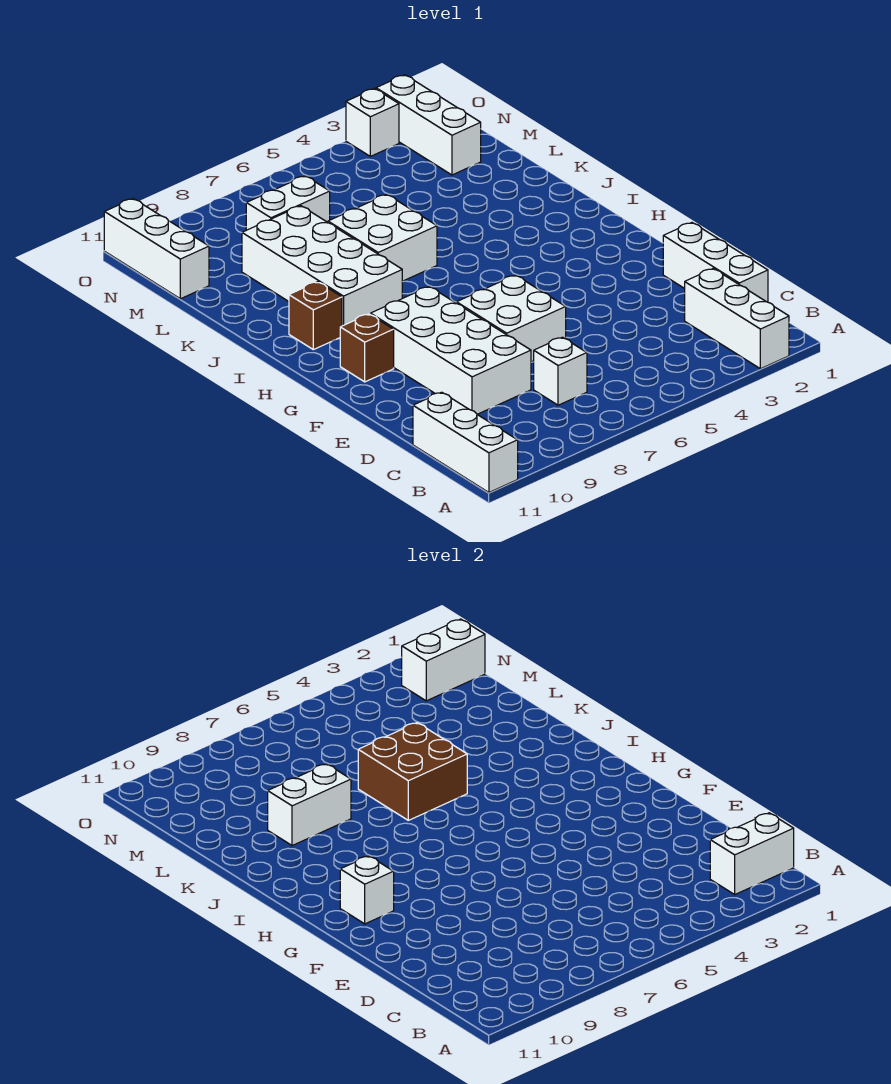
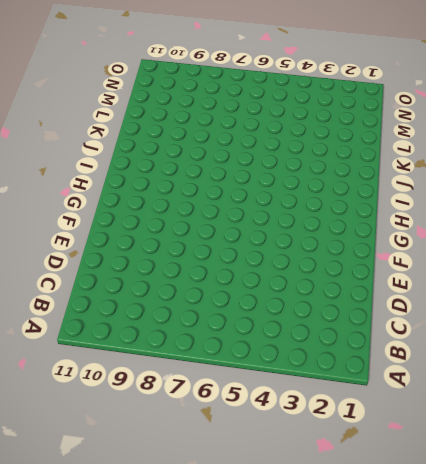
none -> white 1x3 brick [685,269,789,369]
none -> white 1x3 brick [413,392,518,493]
none -> white 1x3 brick [663,223,768,302]

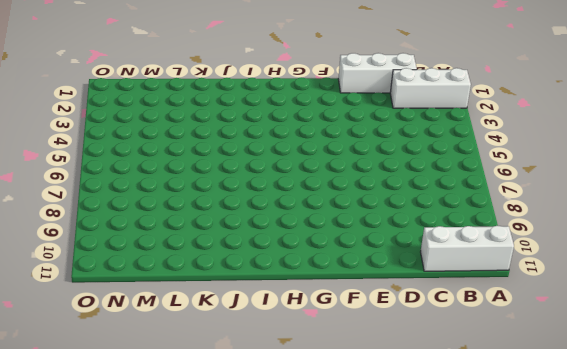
none -> white 1x1 brick [534,337,587,405]
none -> white 2x4 brick [370,286,531,414]
none -> white 2x2 brick [457,275,566,362]

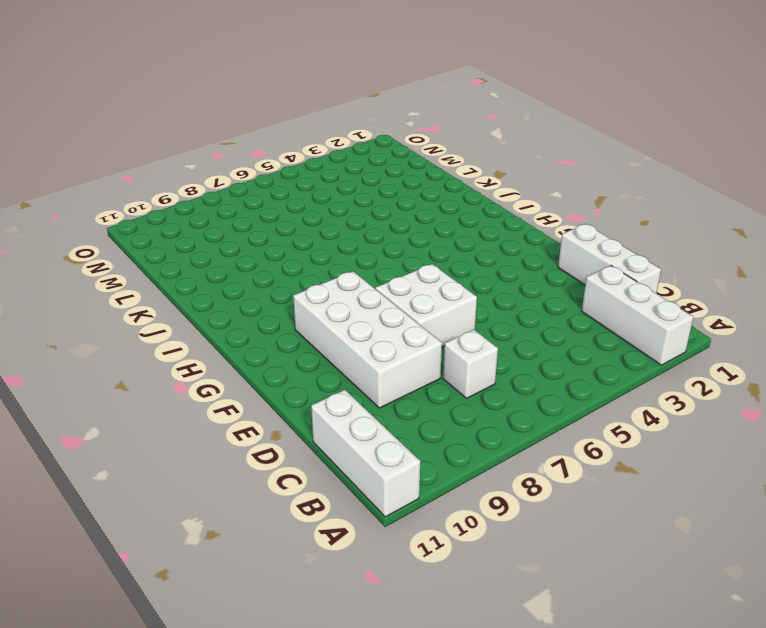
none -> brown 1x1 brick [340,314,394,382]
none -> white 2x4 brick [242,206,402,326]
none -> brown 1x1 brick [289,282,342,350]

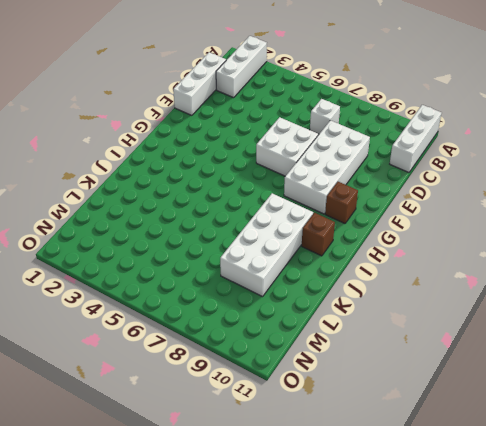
none -> white 2x2 brick [328,194,437,281]
none -> white 1x3 brick [376,75,481,175]
none -> white 1x2 brick [246,176,330,230]

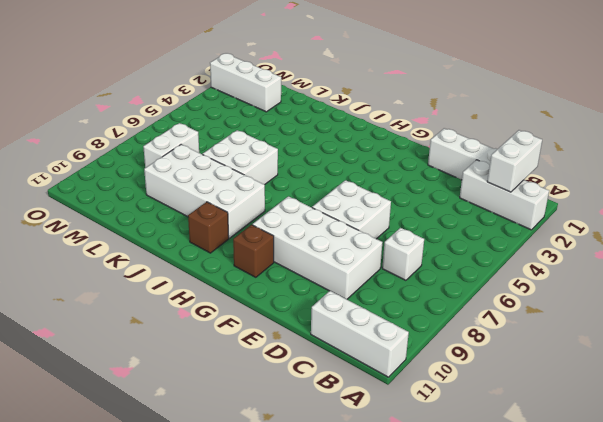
none -> white 1x3 brick [104,199,209,299]
none -> white 1x1 brick [346,89,399,156]
none -> white 1x1 brick [340,856,394,924]

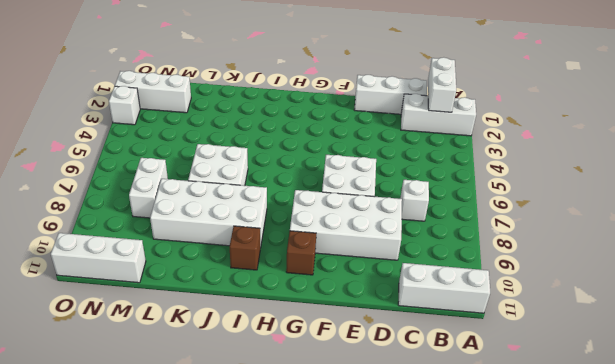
none -> white 1x1 brick [340,856,394,924]
none -> brown 2x2 brick [358,723,467,820]
none -> white 1x2 brick [268,764,351,846]

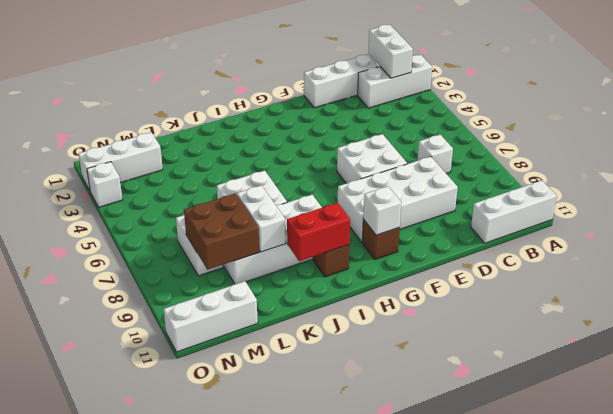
red 1x2 brick [287,203,350,261] -> none
brown 2x2 brick [184,193,259,270] -> brown 2x2 brick moved to [358,723,467,820]
none -> white 1x2 brick [401,619,485,701]

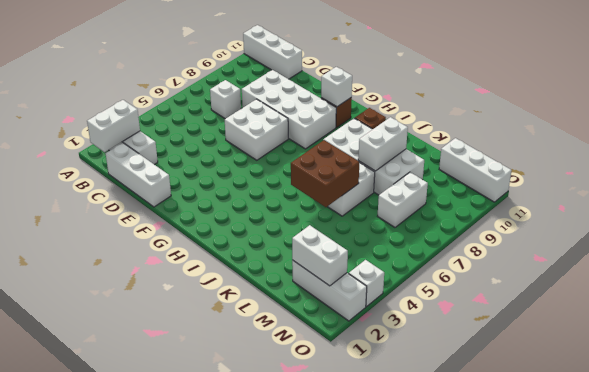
white 1x2 brick [292,225,348,286] -> white 1x2 brick turned to [401,619,485,701]

